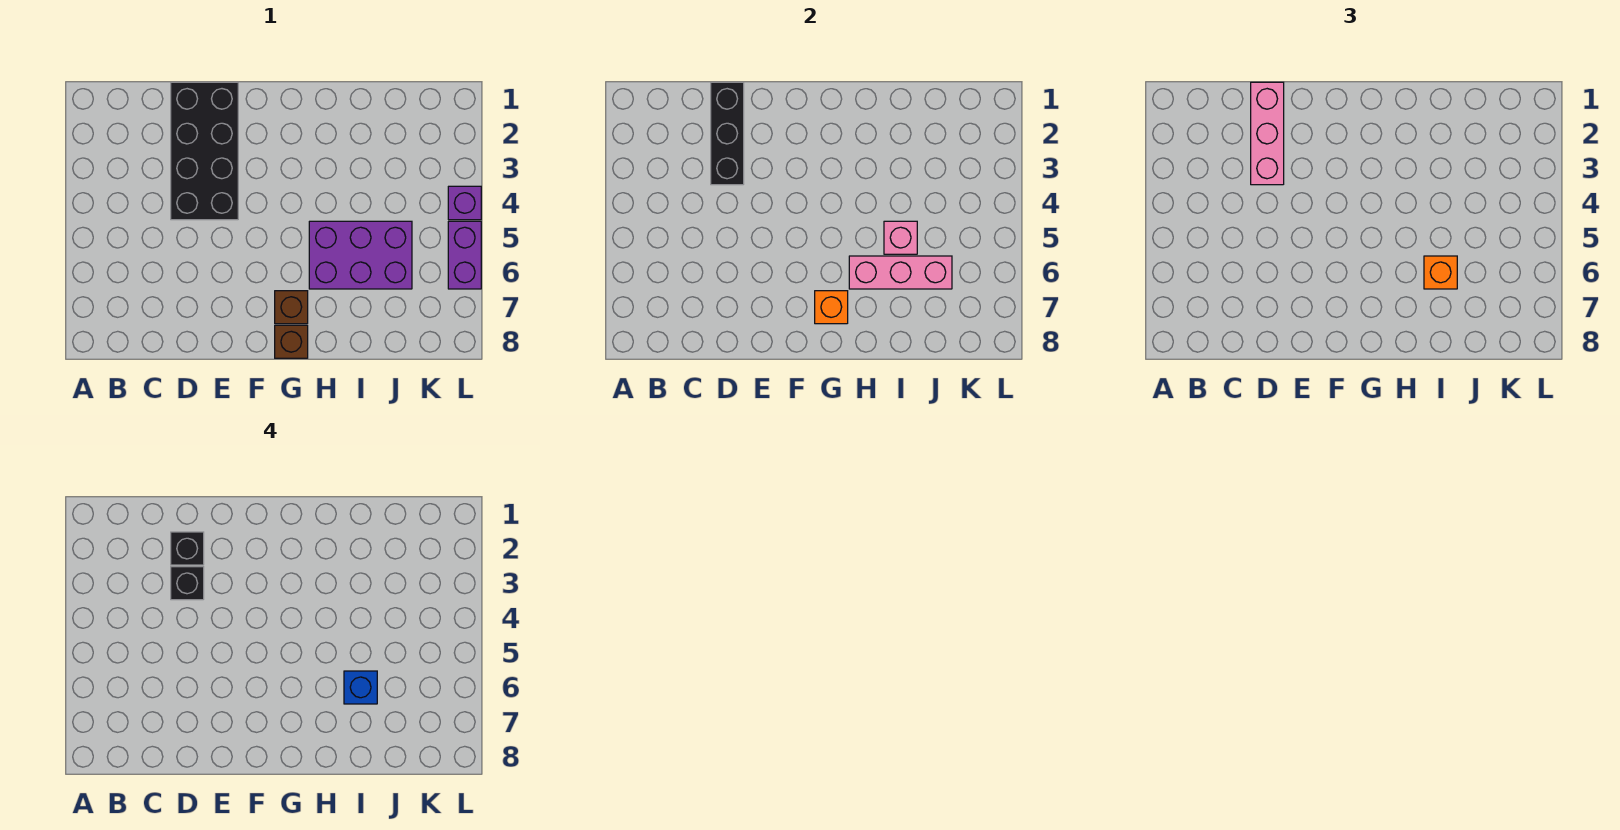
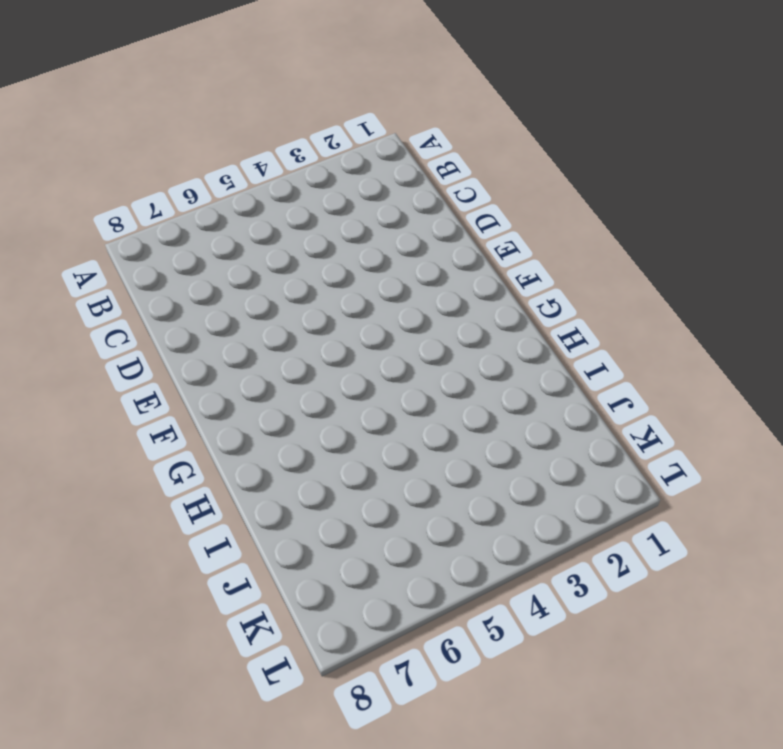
none -> black 2x4 brick [171,82,238,220]
none -> brown 1x1 brick [275,291,308,324]
none -> brown 1x1 brick [275,325,308,358]

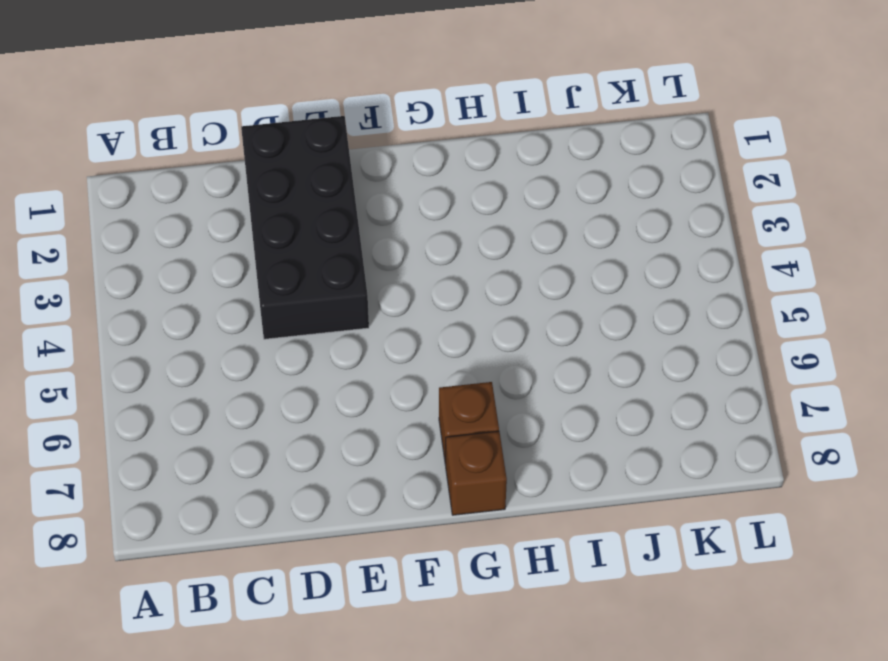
none -> purple 2x3 brick [309,221,412,289]
none -> purple 1x1 brick [448,186,481,220]
none -> purple 1x2 brick [448,221,481,289]

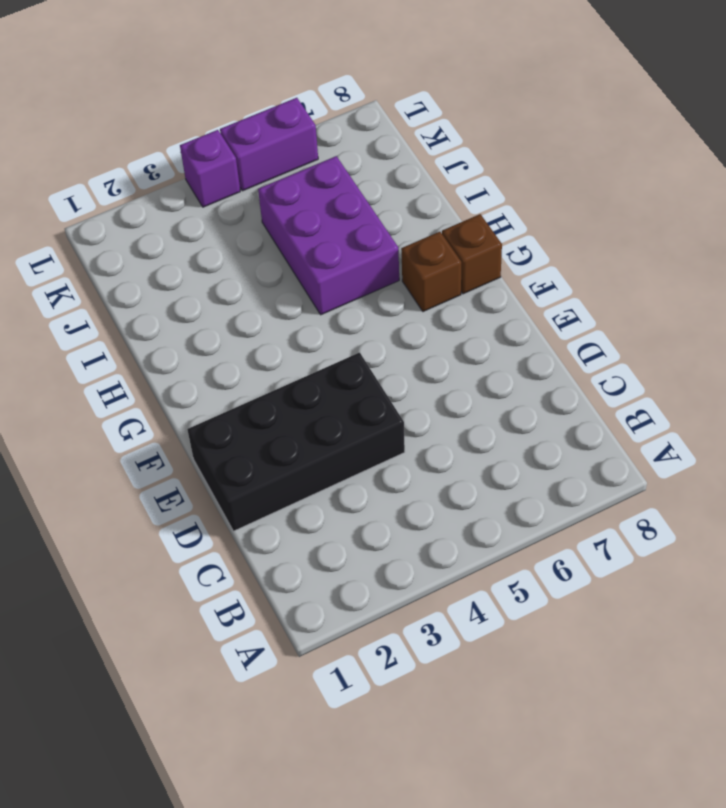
none -> black 1x3 brick [711,82,744,185]
none -> orange 1x1 brick [815,291,848,324]
none -> pink 1x3 brick [849,256,952,289]

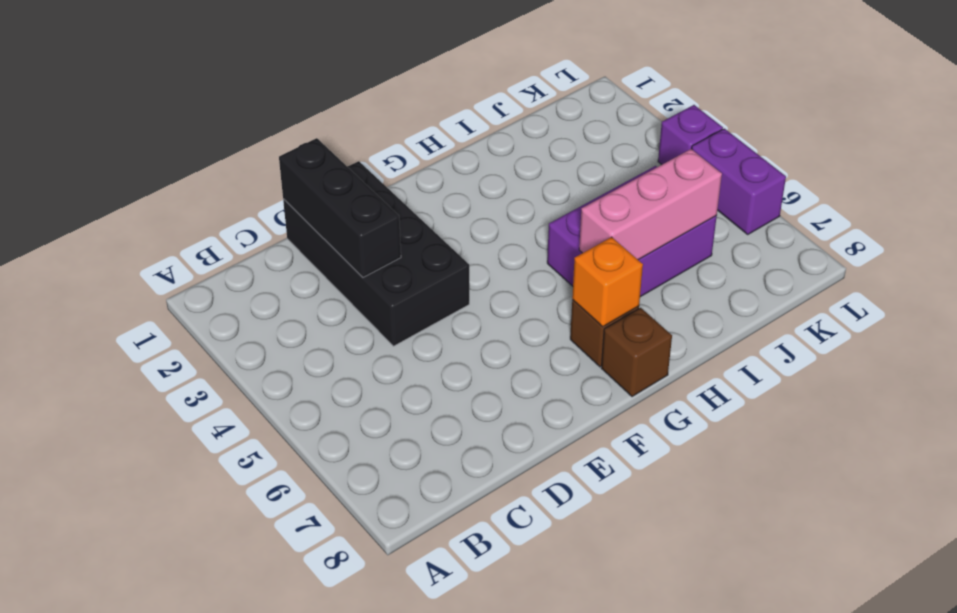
none -> pink 1x1 brick [884,221,917,254]
none -> pink 1x3 brick [1251,82,1284,185]
none -> orange 1x1 brick [1424,256,1457,289]

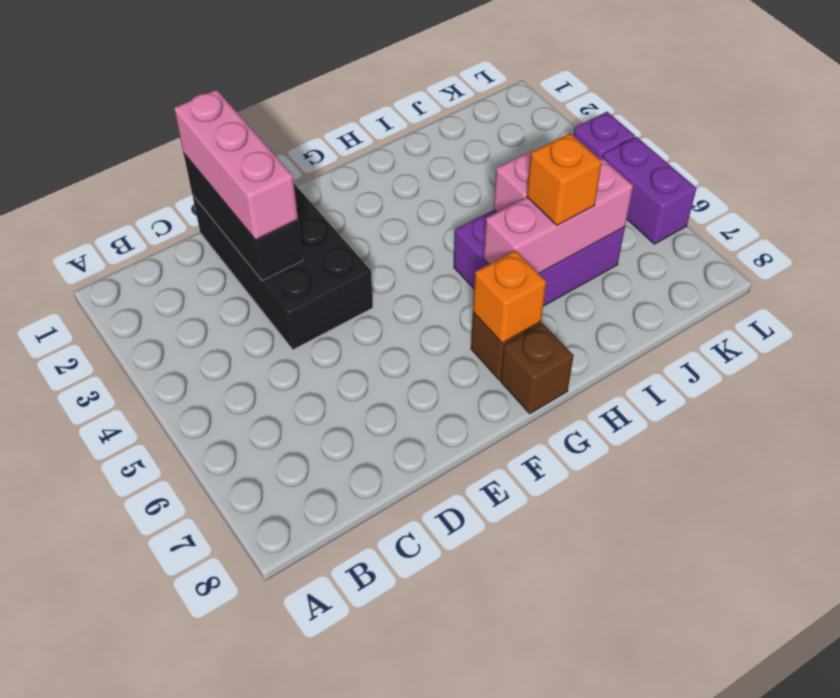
none -> black 1x1 brick [171,532,204,565]
none -> black 1x1 brick [171,567,204,600]
none -> blue 1x1 brick [344,671,377,704]

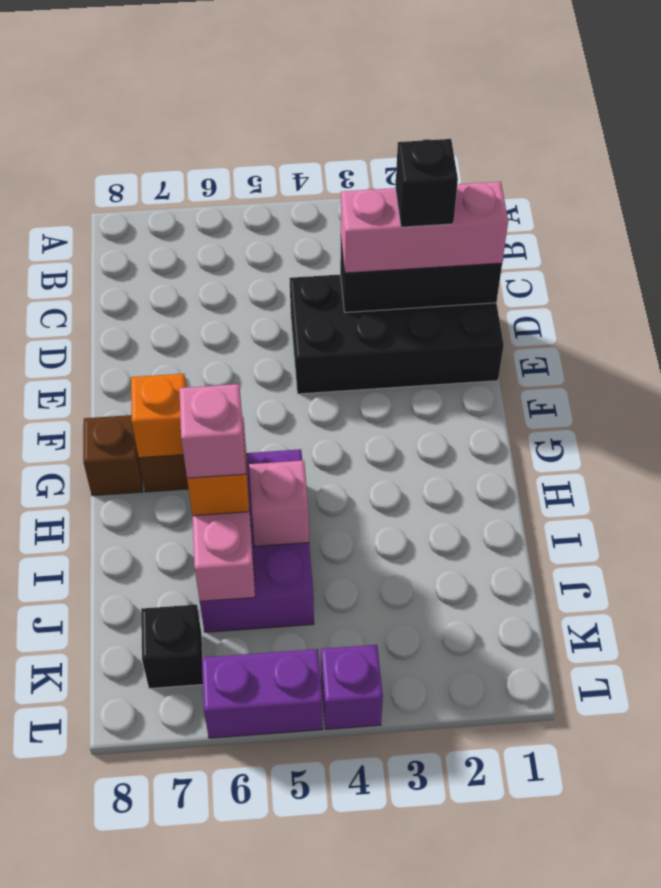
pink 1x1 brick [179,384,246,478] -> blue 1x1 brick [344,671,377,704]
black 1x1 brick [141,605,203,689] -> black 1x1 brick moved to [171,567,204,600]

